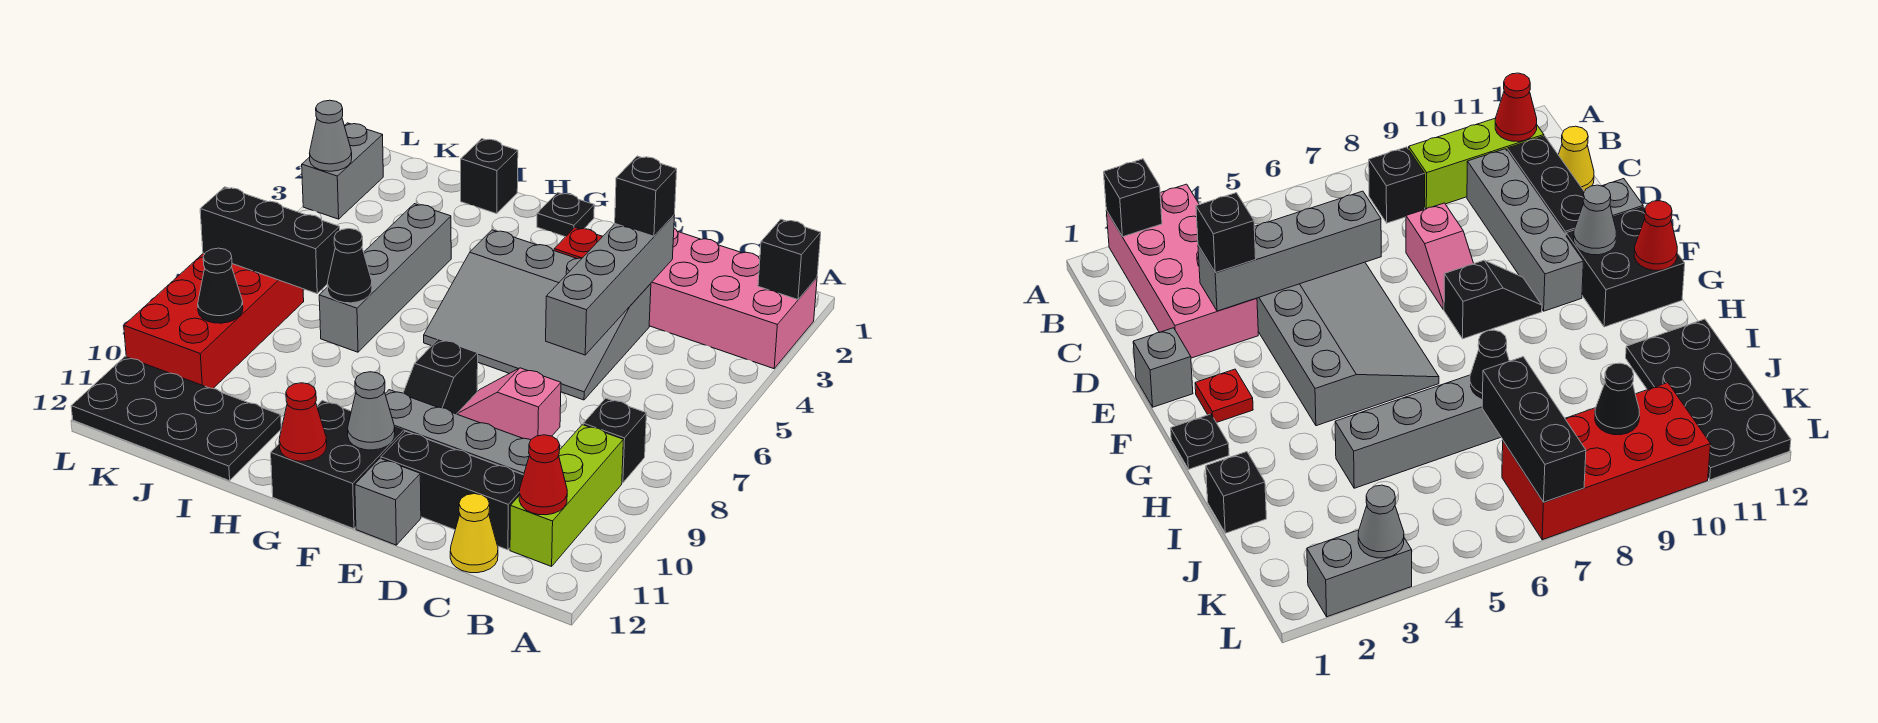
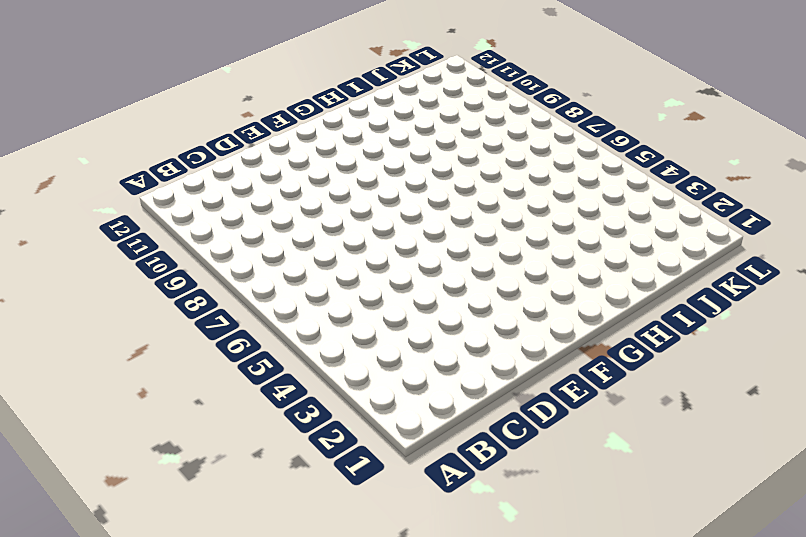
none -> pink 2x4 brick [649,229,817,369]
none -> black 1x1 brick [583,398,646,483]
none -> lime 1x3 brick [510,425,623,566]

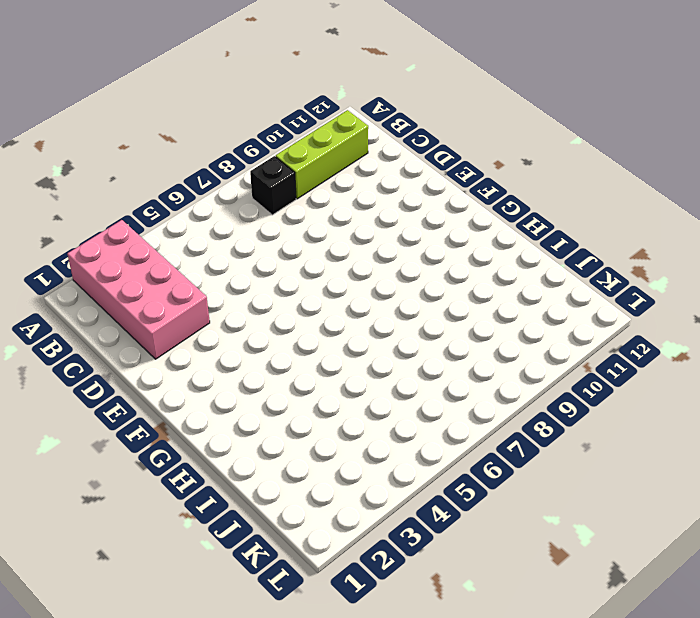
none -> grey 1x4 brick [385,390,531,475]
none -> black 1x3 brick [381,431,524,550]
none -> yellow 1x1 cone [450,494,498,573]

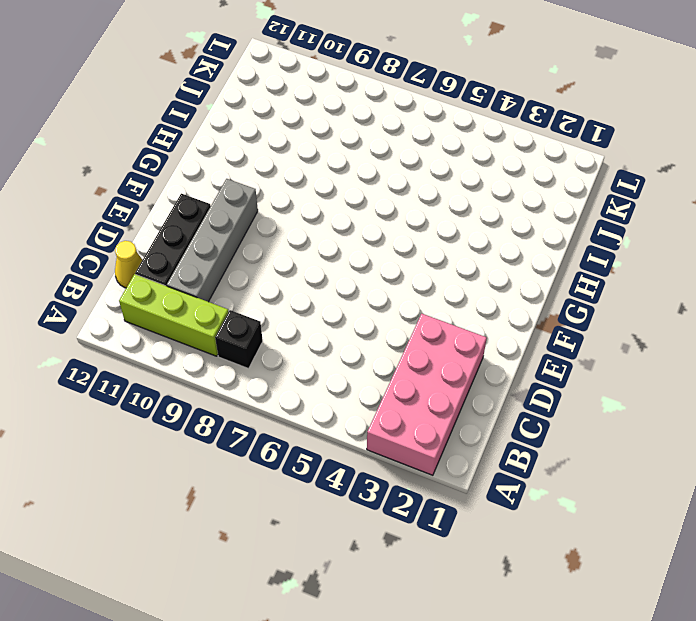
none -> grey 3x4 slope [424,230,651,400]
none -> pink 1x2 slope [457,368,561,440]
none -> grey 1x1 brick [1133,328,1193,407]

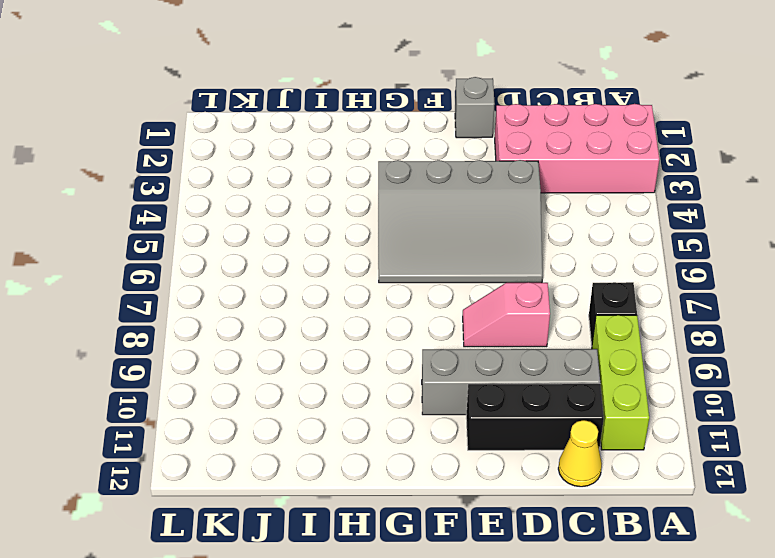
none -> grey 1x1 brick [355,458,421,545]
none -> red 1x1 plate [554,227,603,259]
none -> black 1x2 slope [403,339,478,414]

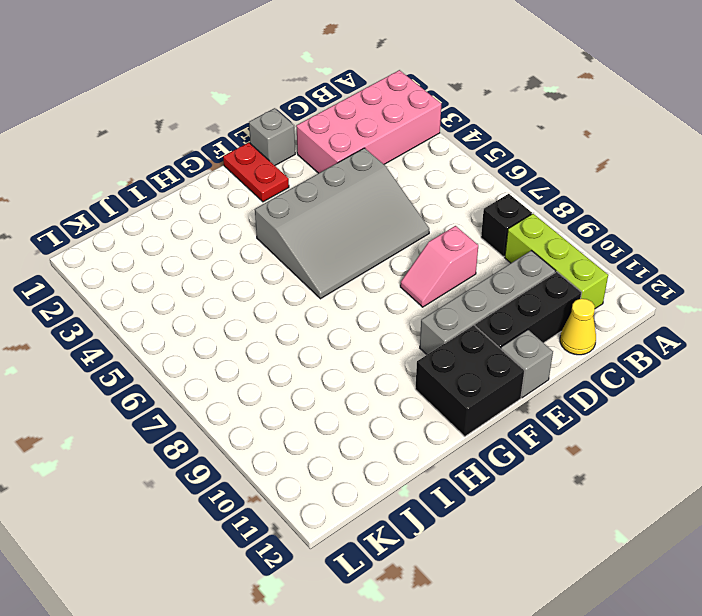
red 1x2 plate [223,143,289,202] -> red 1x1 plate [554,227,603,259]
none -> black 1x2 slope [403,339,478,414]
none -> black 1x1 plate [537,193,594,237]
none -> black 1x1 brick [461,139,518,214]

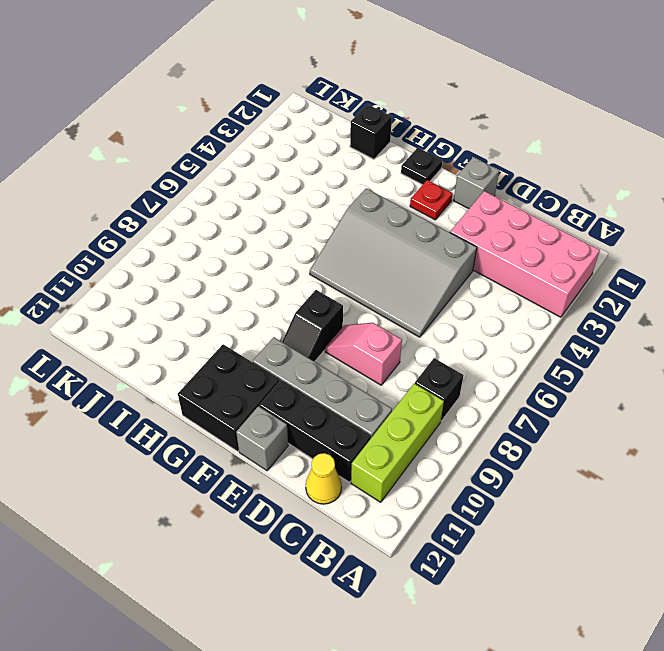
none -> grey 1x4 brick [319,204,451,352]
none -> black 2x4 plate [71,357,281,481]
none -> red 2x4 brick [124,253,304,388]

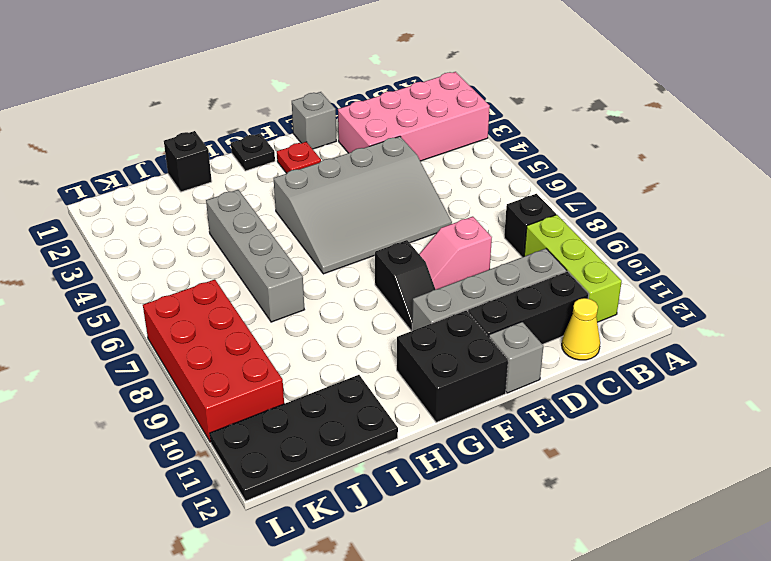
none -> grey 1x2 brick [302,123,383,219]
none -> black 1x1 brick [758,219,821,300]
none -> red 1x1 cone [519,435,567,515]

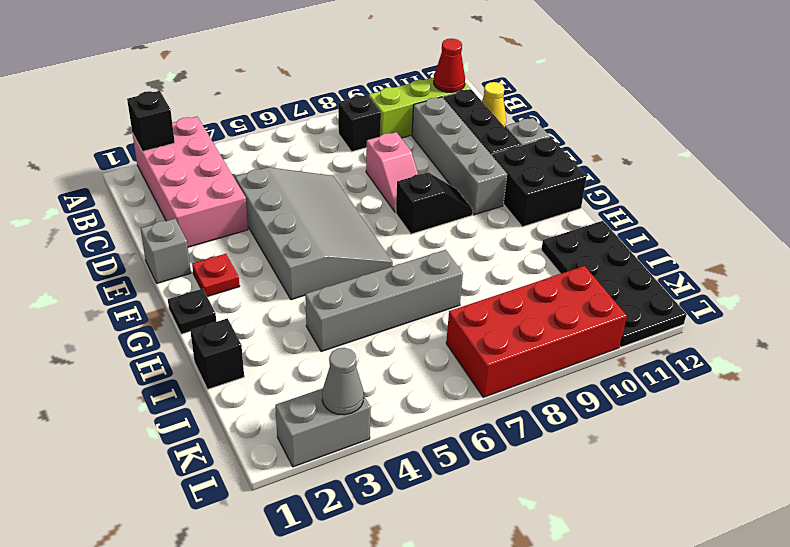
none -> grey 1x4 brick [546,215,675,355]
none -> grey 1x1 cone [348,372,395,450]
none -> red 1x1 cone [279,383,327,461]

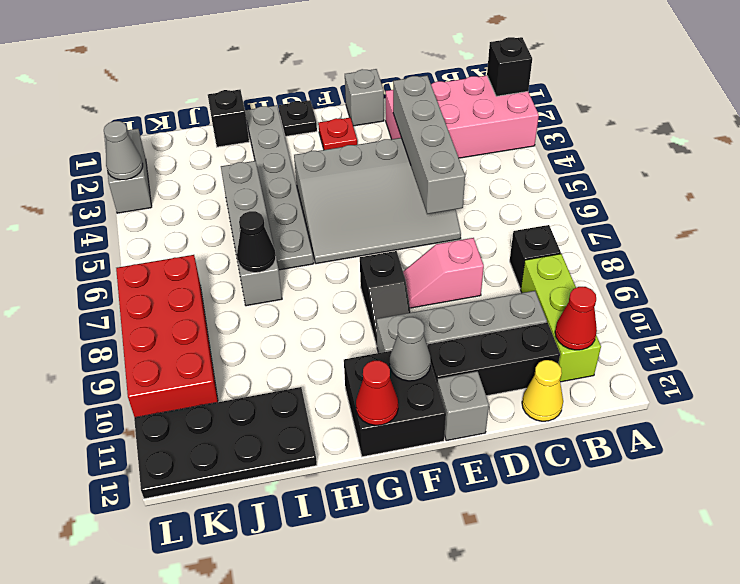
grey 1x6 plate [245,105,314,270] -> none
none -> black 1x3 brick [200,187,340,294]
none -> black 1x1 cone [198,248,243,323]
none -> black 1x1 brick [615,156,677,236]

